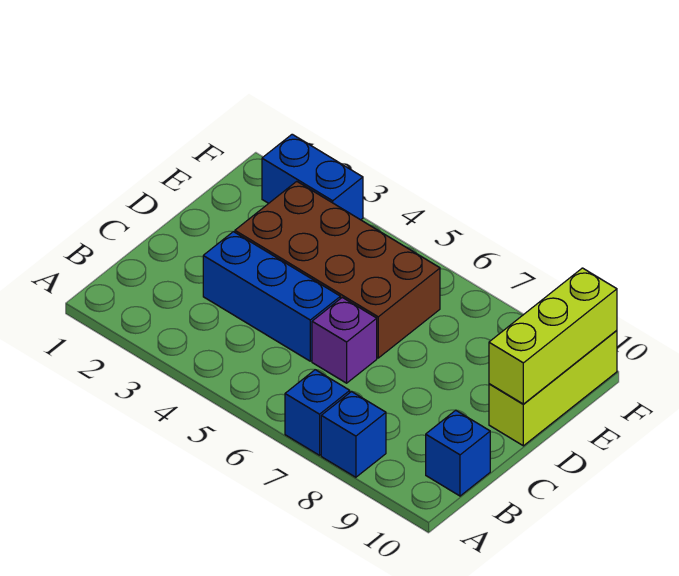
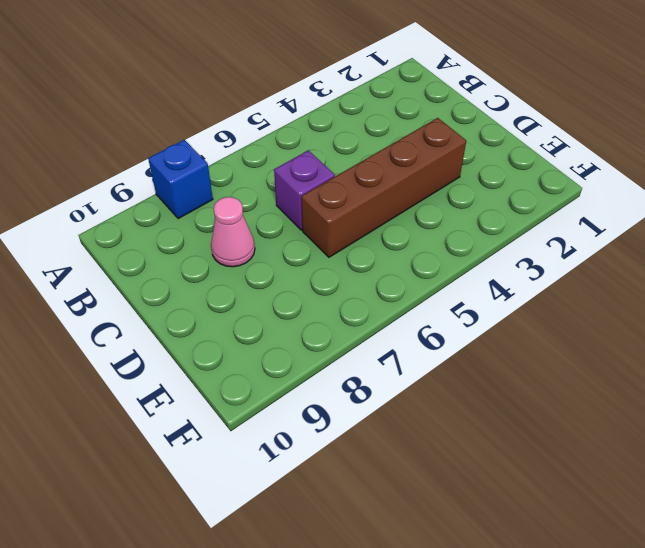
pink 1x1 cone [211,197,255,267] -> none
brown 1x4 brick [302,118,466,257] -> brown 2x4 brick [235,181,440,358]
none -> blue 1x1 brick [285,370,350,455]
none -> blue 1x1 brick [426,410,490,496]

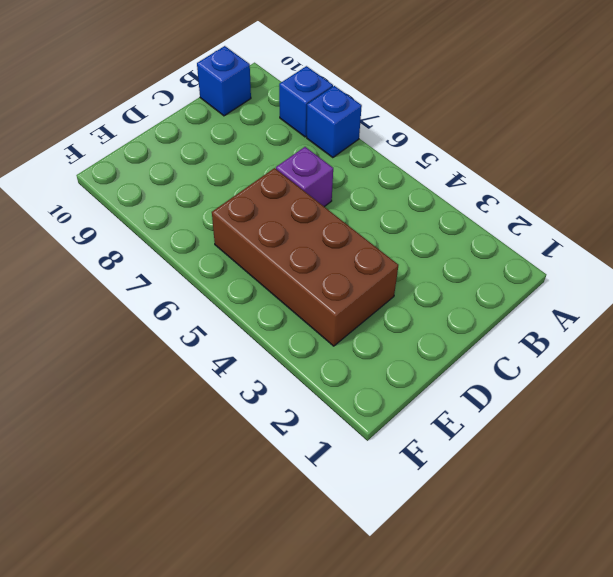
none -> blue 1x3 brick [203,232,340,361]
none -> lime 1x3 brick [489,330,617,446]

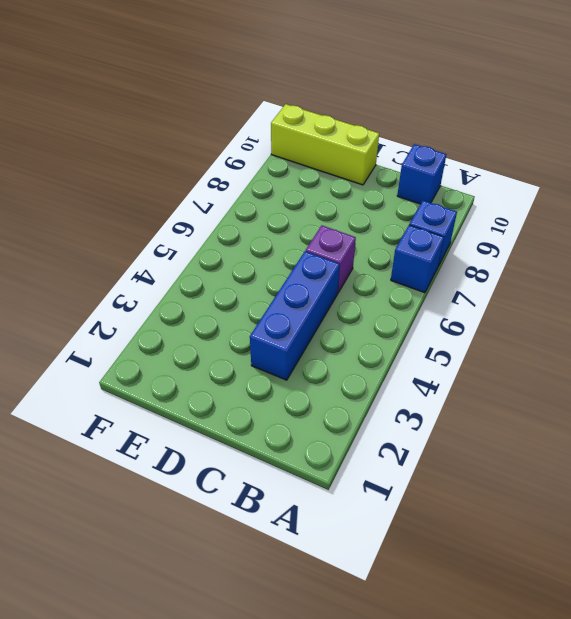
none -> brown 2x4 brick [235,181,440,358]
none -> blue 1x2 brick [262,134,363,220]

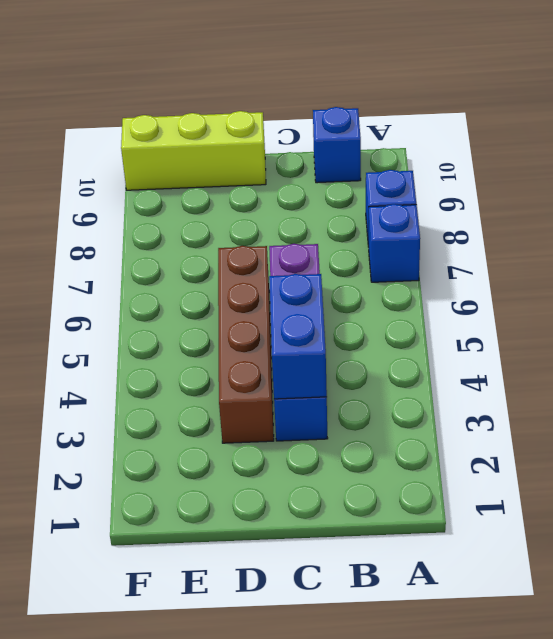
blue 1x2 brick [269,274,327,399] -> blue 1x2 brick moved to [262,134,363,220]
brown 1x4 brick [218,246,274,443] -> brown 2x4 brick [235,181,440,358]
none -> lime 1x3 brick [489,268,617,404]

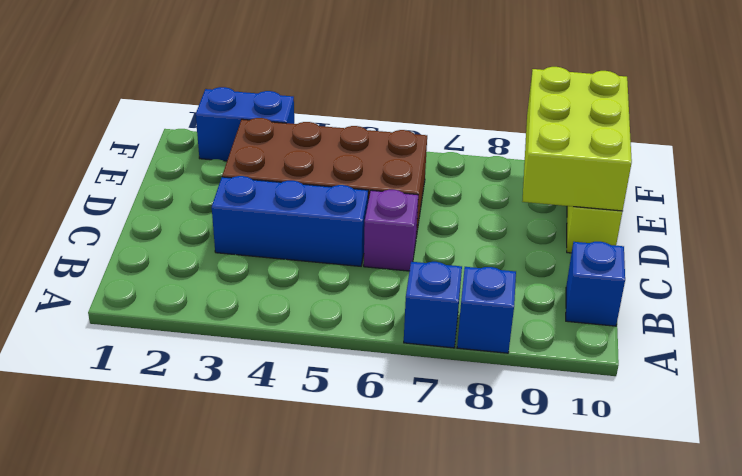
lime 2x3 brick [522,67,632,211] -> lime 1x3 brick [489,268,617,404]

